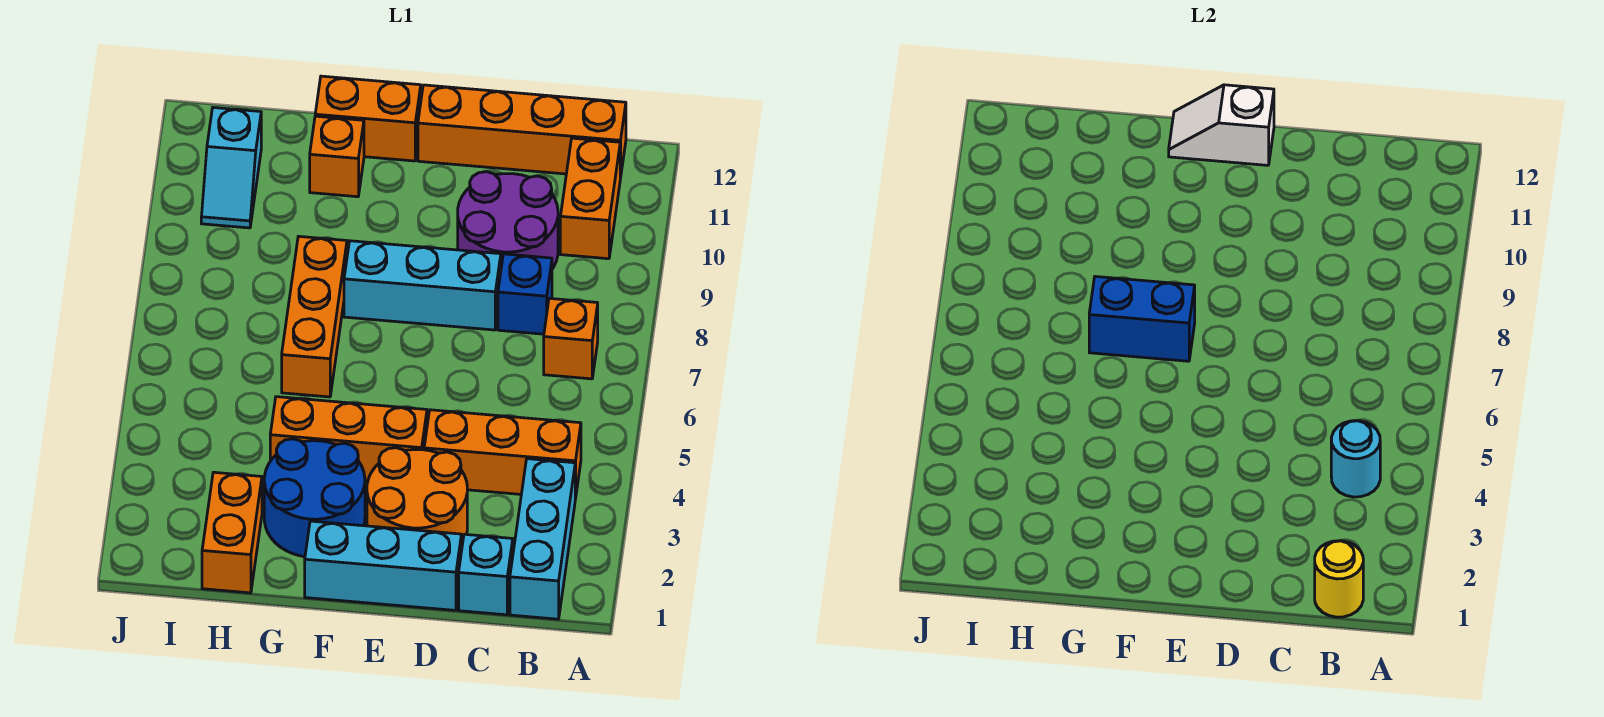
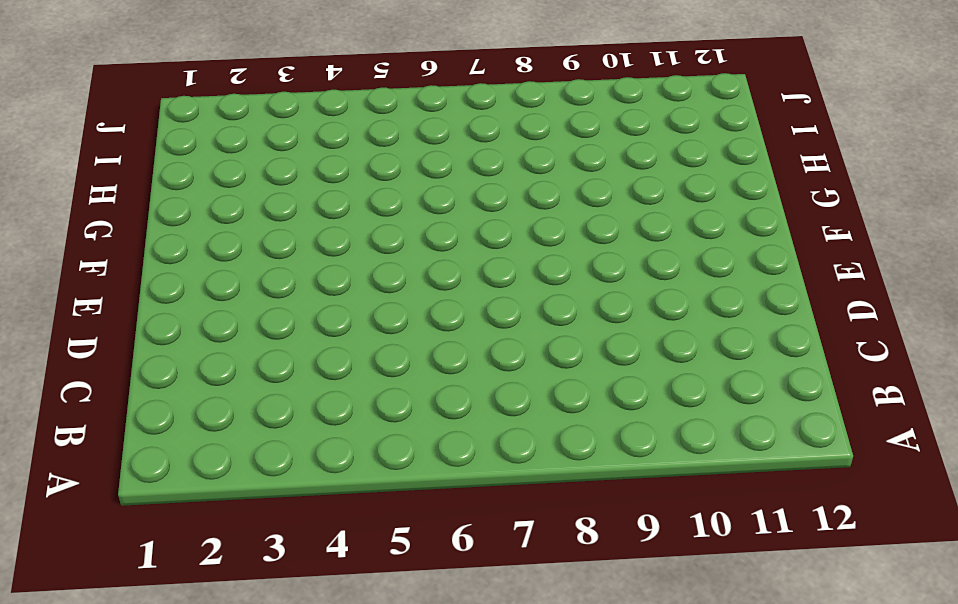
none -> cyan 1x3 brick [510,459,575,619]
none -> orange 1x3 brick [424,410,581,499]
none -> orange 1x1 brick [544,298,598,379]

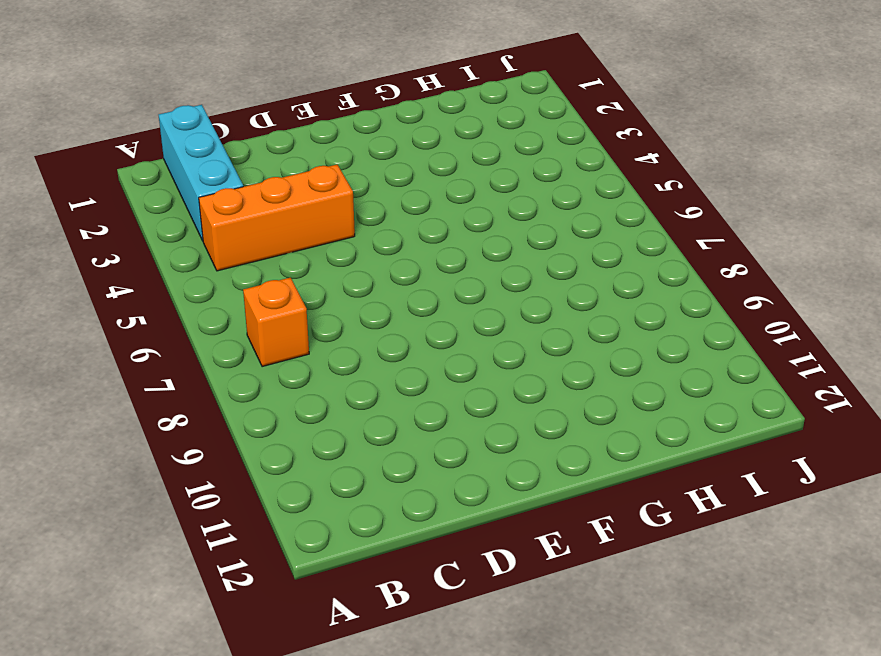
none -> orange 1x2 brick [560,138,620,259]
none -> orange 1x4 brick [418,85,626,178]
none -> cyan 1x1 brick [459,534,513,615]

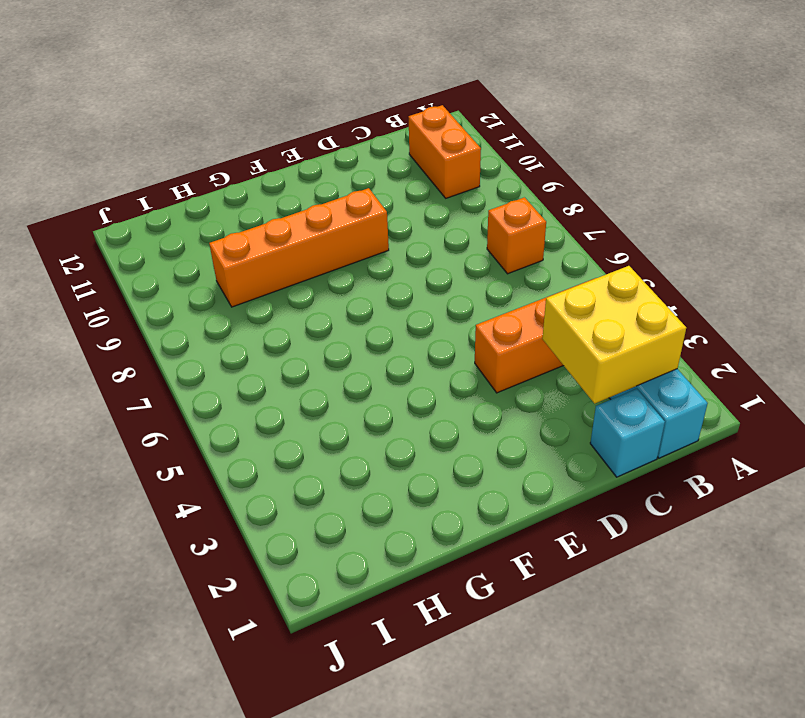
yellow 2x2 brick [542,266,686,403] -> none
orange 1x4 brick [209,188,389,307] -> orange 1x4 brick moved to [418,85,626,178]
none -> blue 1x1 brick [498,254,552,334]
none -> purple 2x2 round brick [458,172,558,269]
none -> cyan 1x3 brick [305,521,461,610]

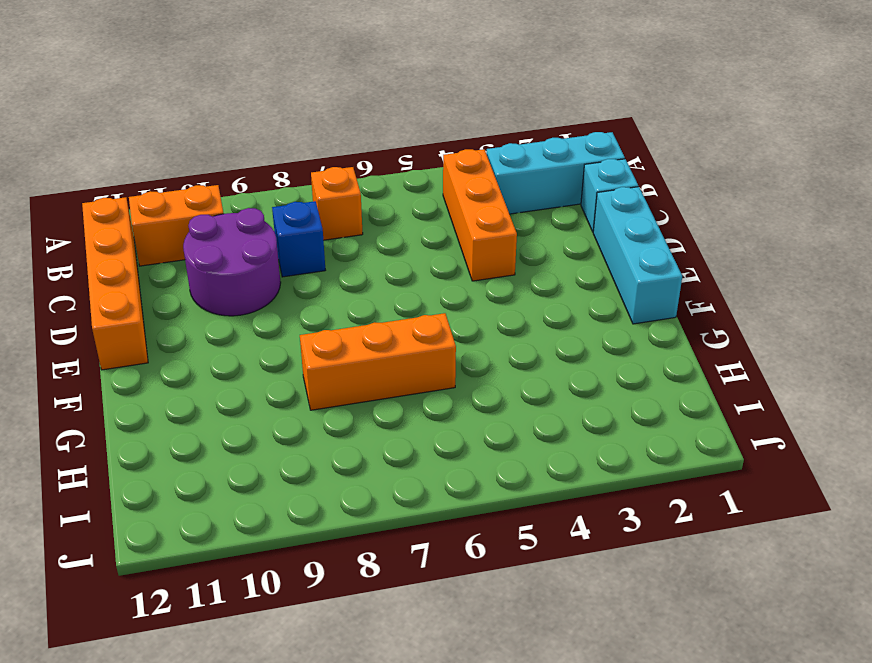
none -> orange 2x2 round brick [367,448,467,545]
none -> cyan 1x3 brick [344,241,501,330]
none -> orange 1x3 brick [270,397,427,481]

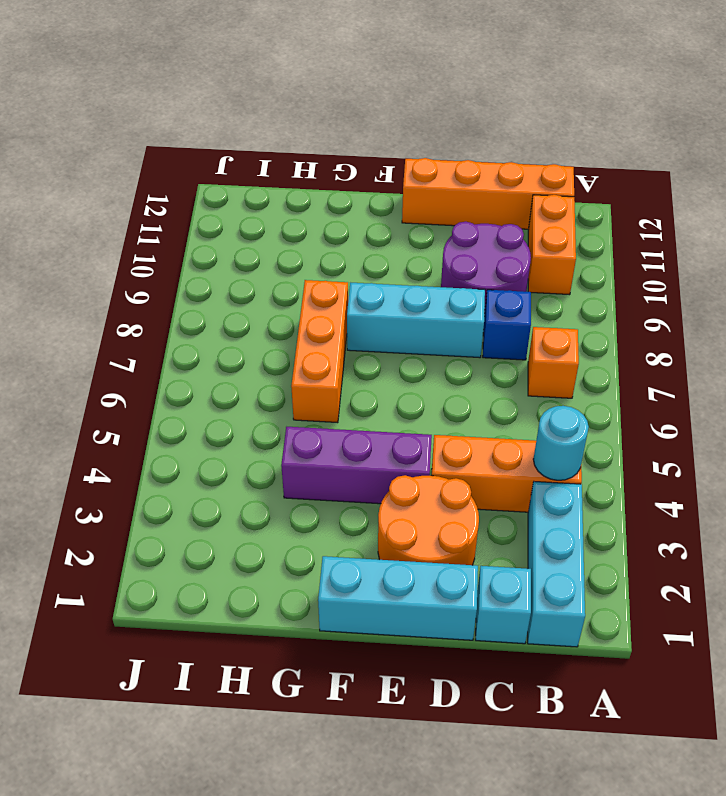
purple 1x3 brick [281,427,432,504] -> orange 1x3 brick [270,397,427,481]
none -> blue 2x2 round brick [264,439,365,557]
none -> orange 1x2 brick [315,76,421,161]
none -> orange 1x1 brick [310,116,364,197]

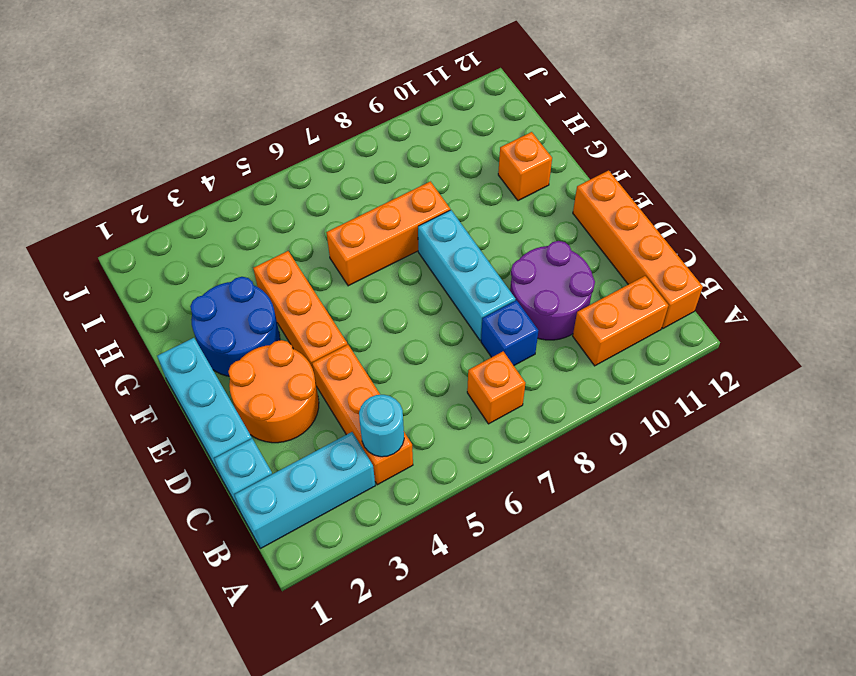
none -> orange 1x2 brick [315,76,421,161]
none -> orange 1x2 brick [202,472,262,593]
none -> cyan 1x2 slope [201,107,261,228]

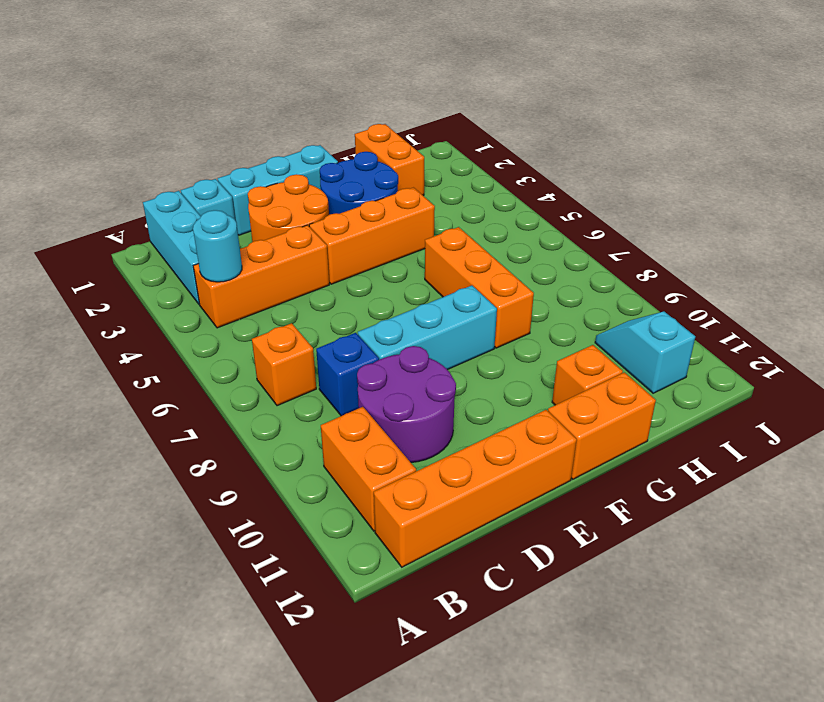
none -> yellow 1x1 round brick [1315,541,1363,617]
none -> white 1x2 slope [1169,85,1274,165]
none -> blue 1x2 brick [1089,276,1195,361]

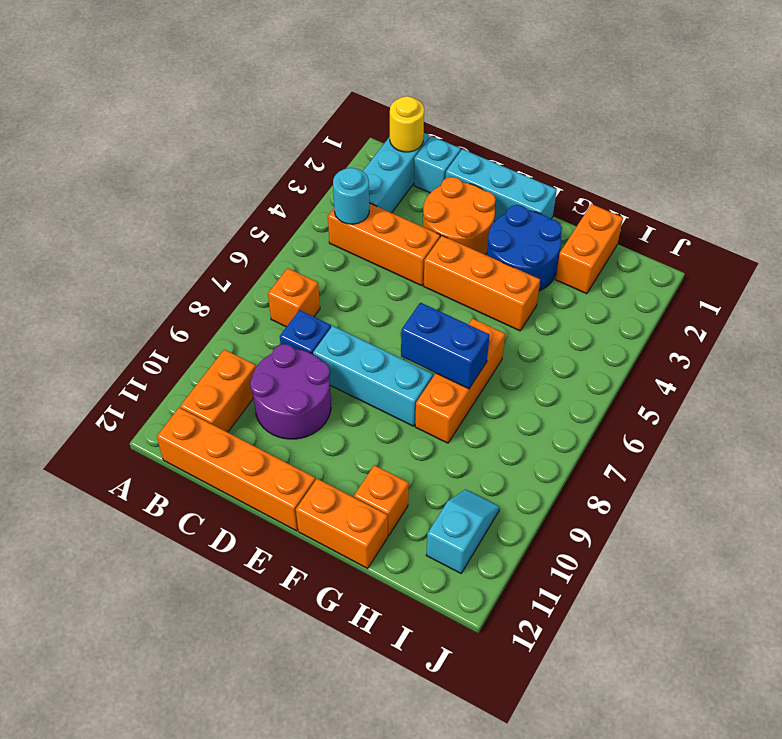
none -> white 1x2 slope [1169,85,1274,165]

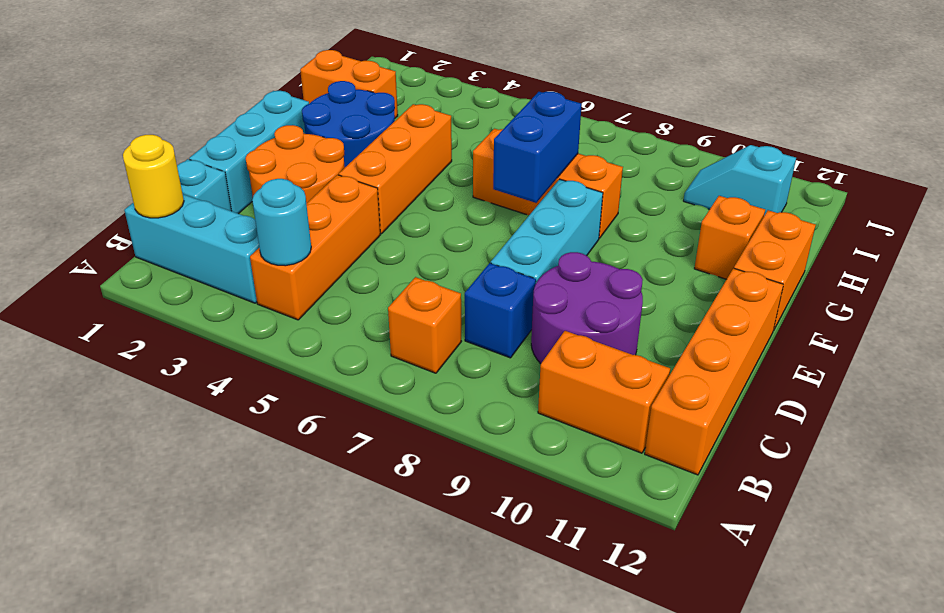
none -> white 1x2 slope [1169,85,1274,165]

